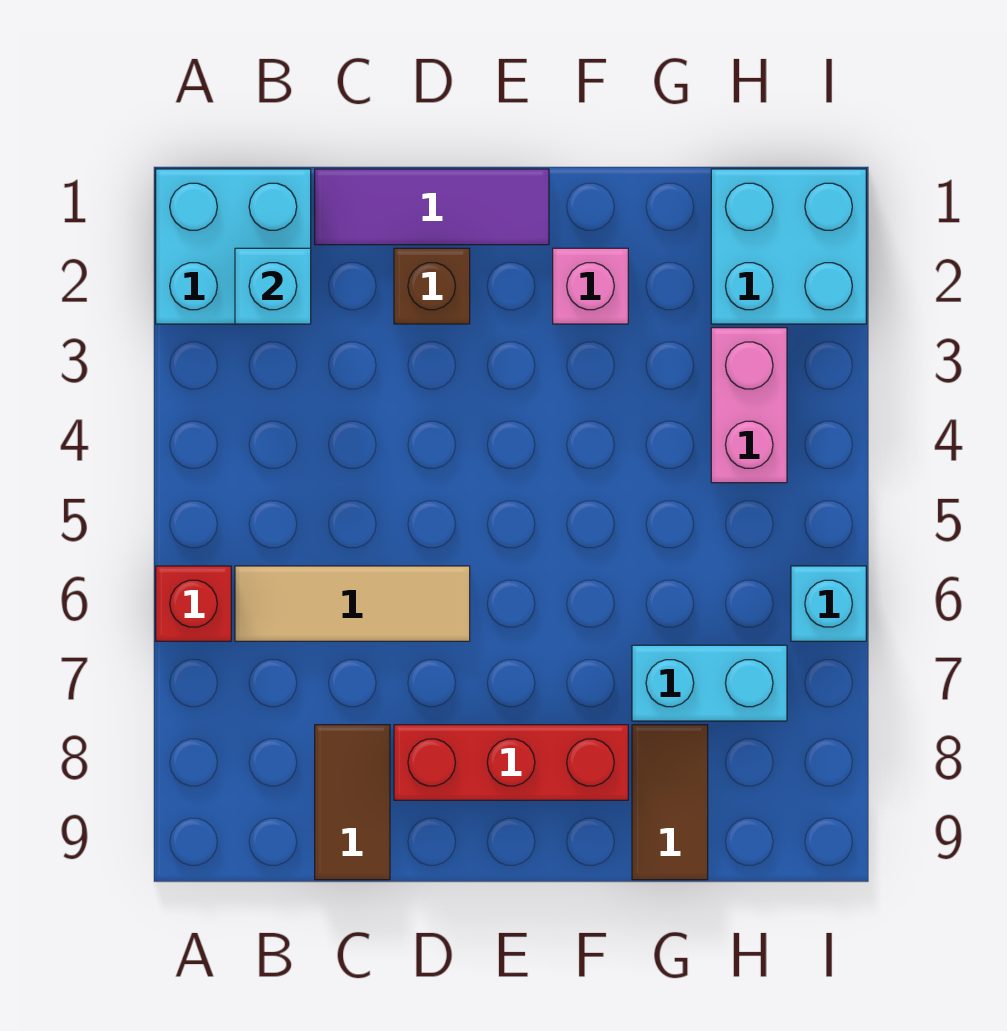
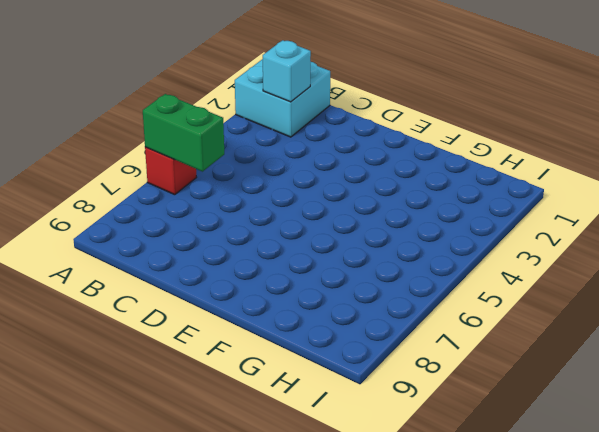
green 1x2 brick [143,94,224,172] -> none
none -> tan 1x3 tile [235,566,470,641]
none -> purple 1x3 tile [315,169,549,245]
none -> brown 1x2 tile [315,725,390,880]

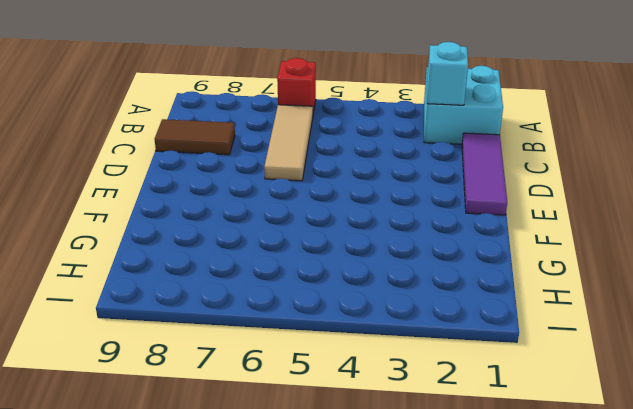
none -> brown 1x1 brick [394,248,470,324]
none -> red 1x3 brick [394,725,628,800]
none -> pink 1x1 brick [553,248,628,324]

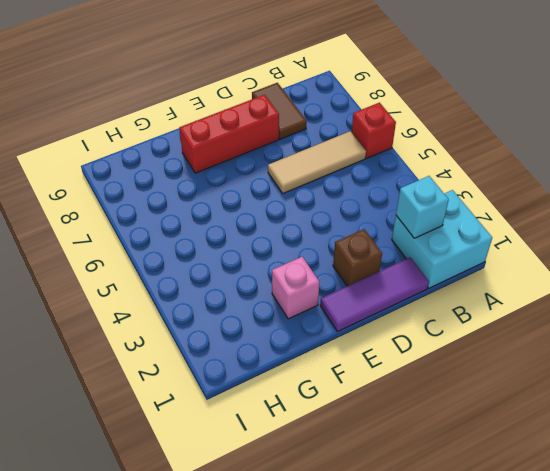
none -> cyan 1x2 brick [632,645,787,721]
none -> brown 1x2 tile [632,725,708,880]
none -> cyan 2x2 brick [711,169,866,324]

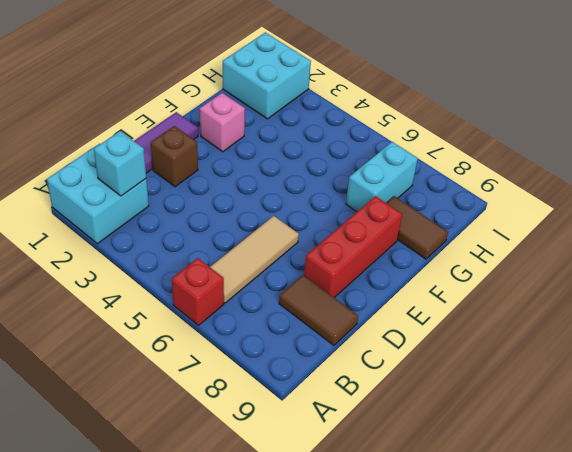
none -> pink 1x2 brick [711,328,787,483]
none -> cyan 1x1 brick [791,566,866,641]

